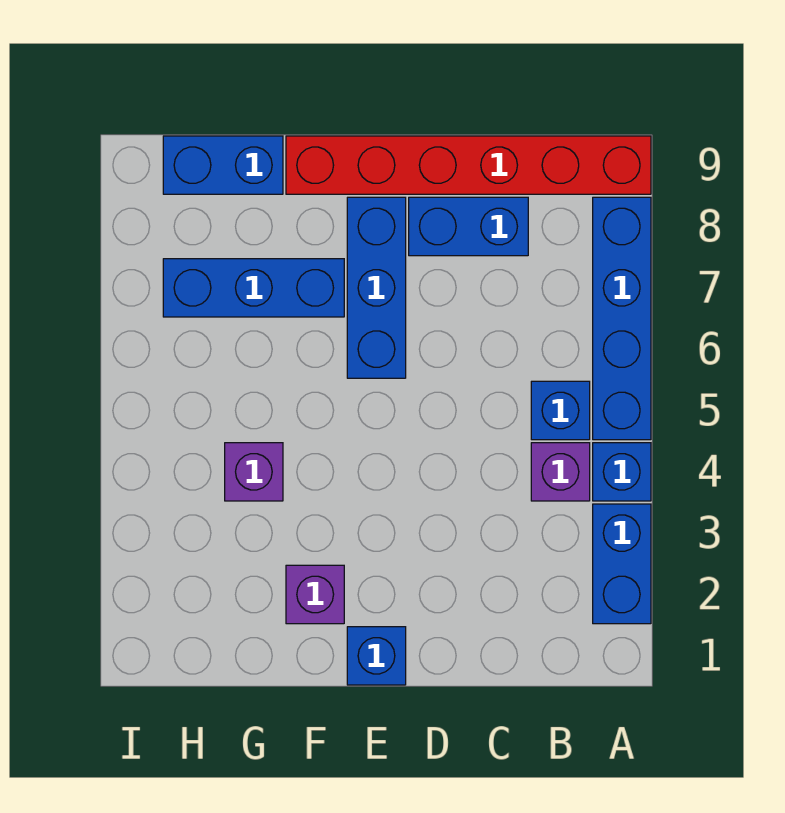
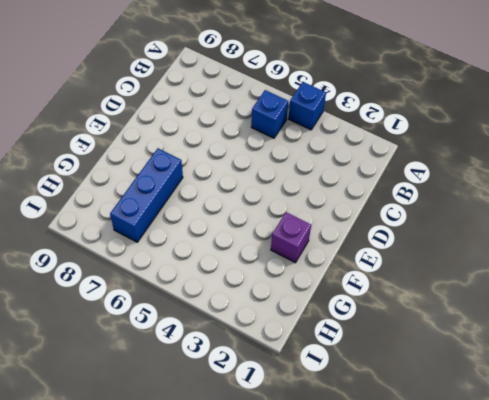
none -> blue 1x2 brick [593,504,651,624]
none -> blue 1x4 brick [593,197,651,440]
none -> red 1x6 brick [286,136,651,194]

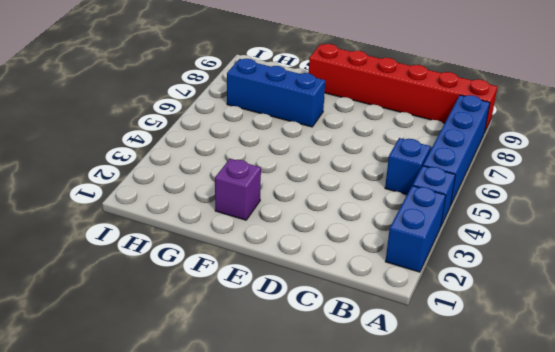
none -> purple 1x1 brick [531,443,590,501]
none -> blue 1x2 brick [409,197,528,256]
none -> blue 1x1 brick [347,627,406,685]

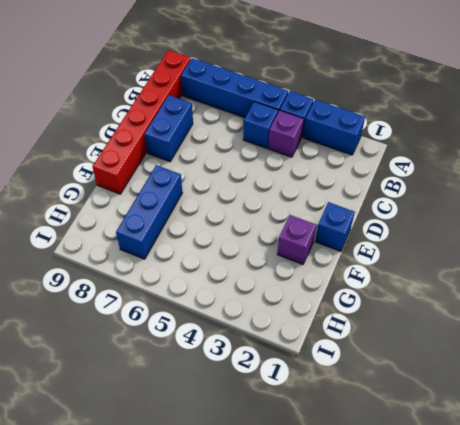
none -> blue 1x3 brick [347,197,406,378]
none -> purple 1x1 brick [225,443,283,501]
none -> blue 1x2 brick [163,136,283,194]

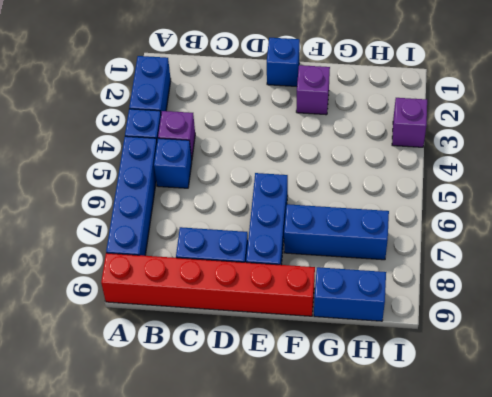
purple 1x1 brick [392,98,427,147] -> purple 1x1 brick moved to [225,443,283,501]

